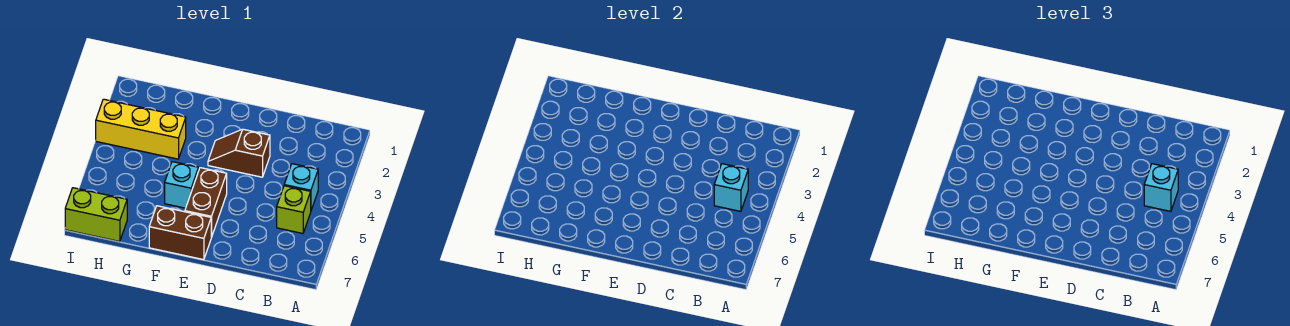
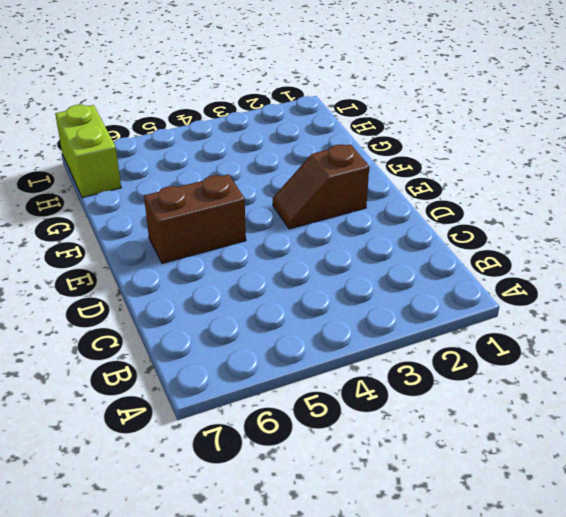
brown 1x2 slope [273,144,369,229] -> brown 1x2 slope turned to [208,129,270,177]
none -> cyan 1x1 brick [284,164,318,210]
none -> lime 1x1 brick [277,186,311,233]

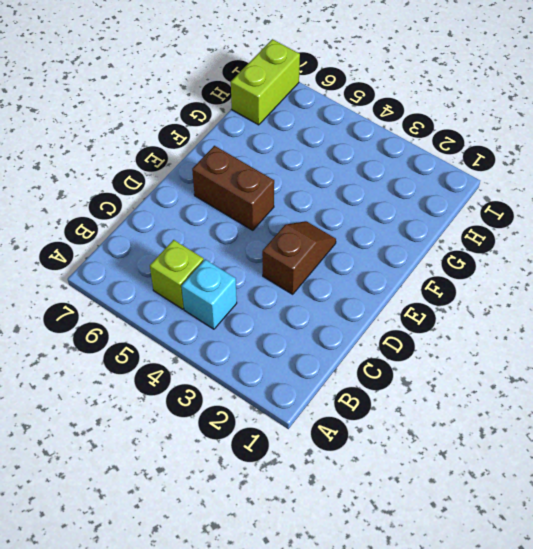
none -> brown 1x2 brick [149,206,211,260]
none -> cyan 1x1 brick [165,162,199,208]

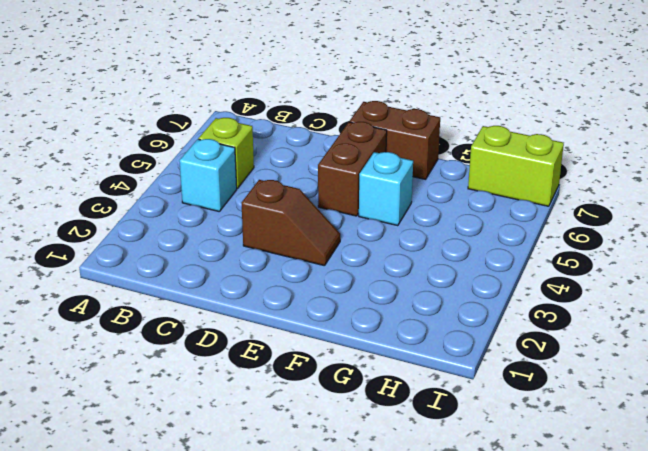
none -> yellow 1x3 brick [96,99,186,159]
none -> cyan 1x1 brick [714,164,748,211]

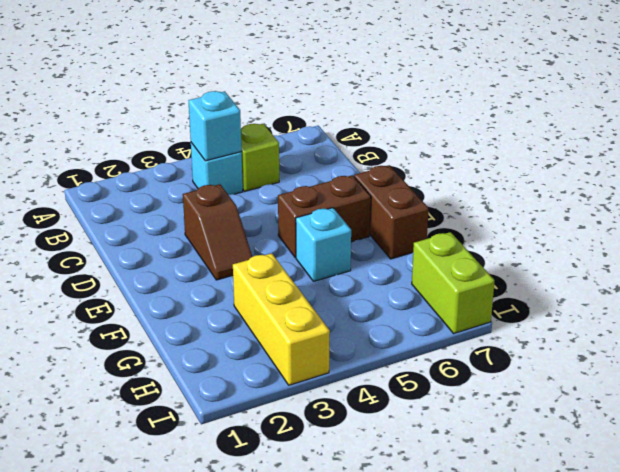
none -> cyan 1x1 brick [1144,164,1178,211]

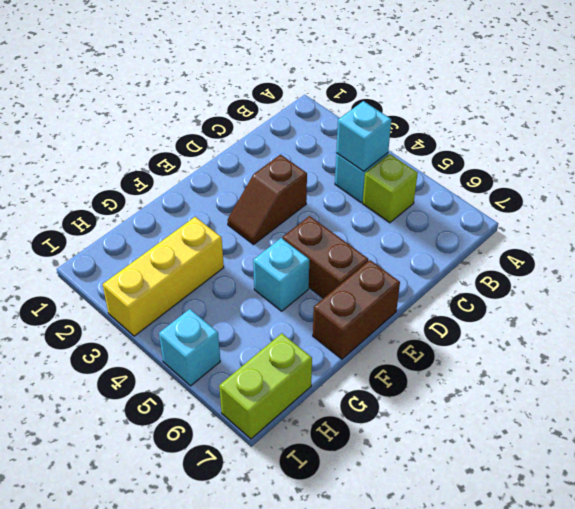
cyan 1x1 brick [159,309,220,386] -> cyan 1x1 brick moved to [1144,164,1178,211]

